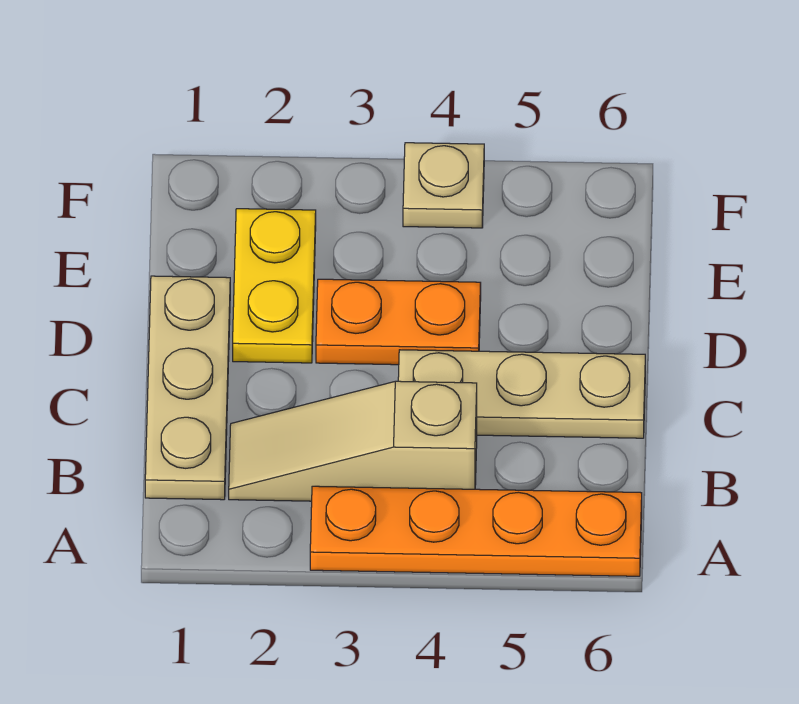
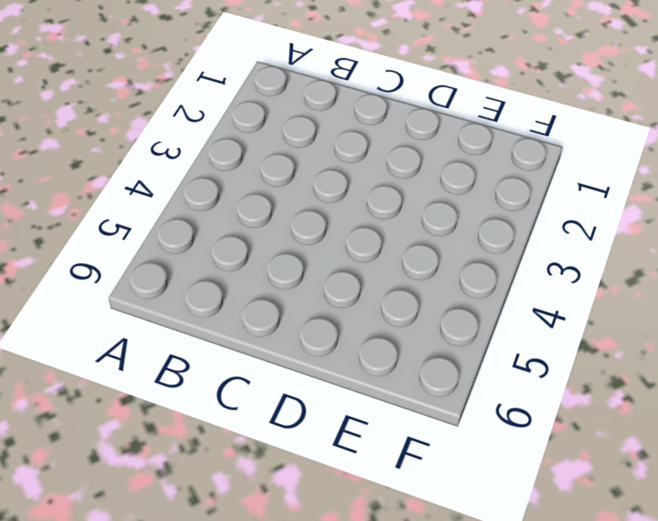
none -> orange 1x4 plate [310,486,642,576]
none -> tan 1x3 plate [145,276,230,500]

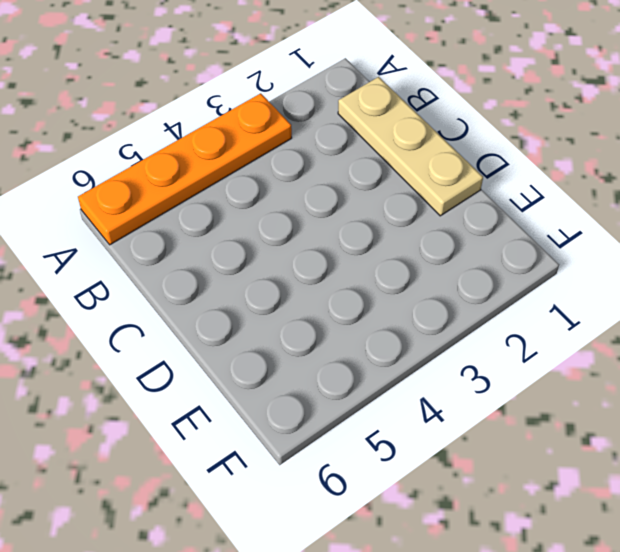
none -> tan 1x3 slope [229,381,477,501]
none -> tan 1x3 plate [398,350,645,438]

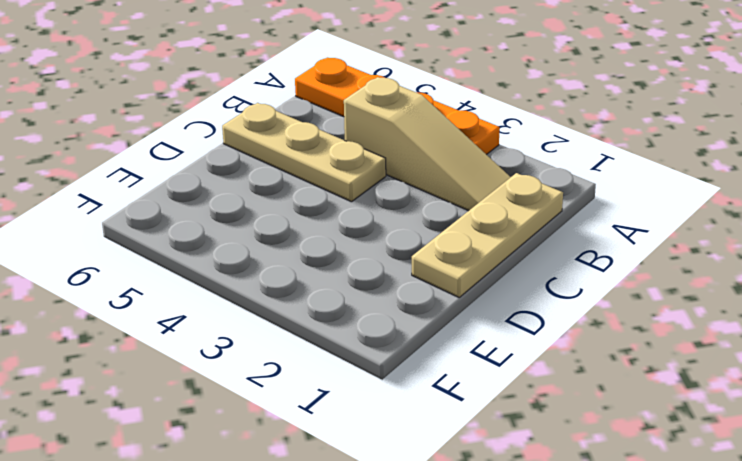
none -> yellow 1x2 plate [233,209,316,363]
none -> orange 1x2 plate [316,279,481,365]

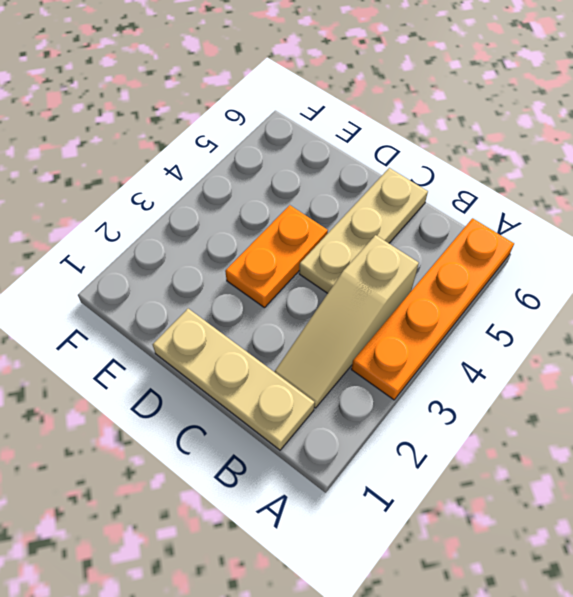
none -> yellow 1x2 plate [233,209,316,363]
none -> tan 1x1 plate [403,143,484,228]

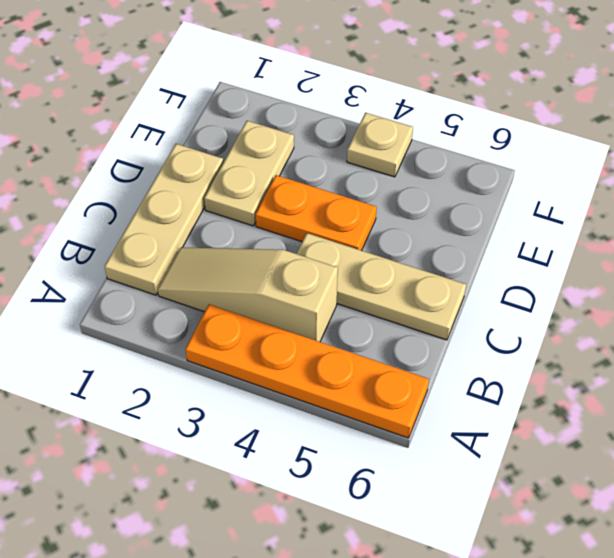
tan 1x2 plate [204,121,294,226] -> yellow 1x2 plate [233,209,316,363]

